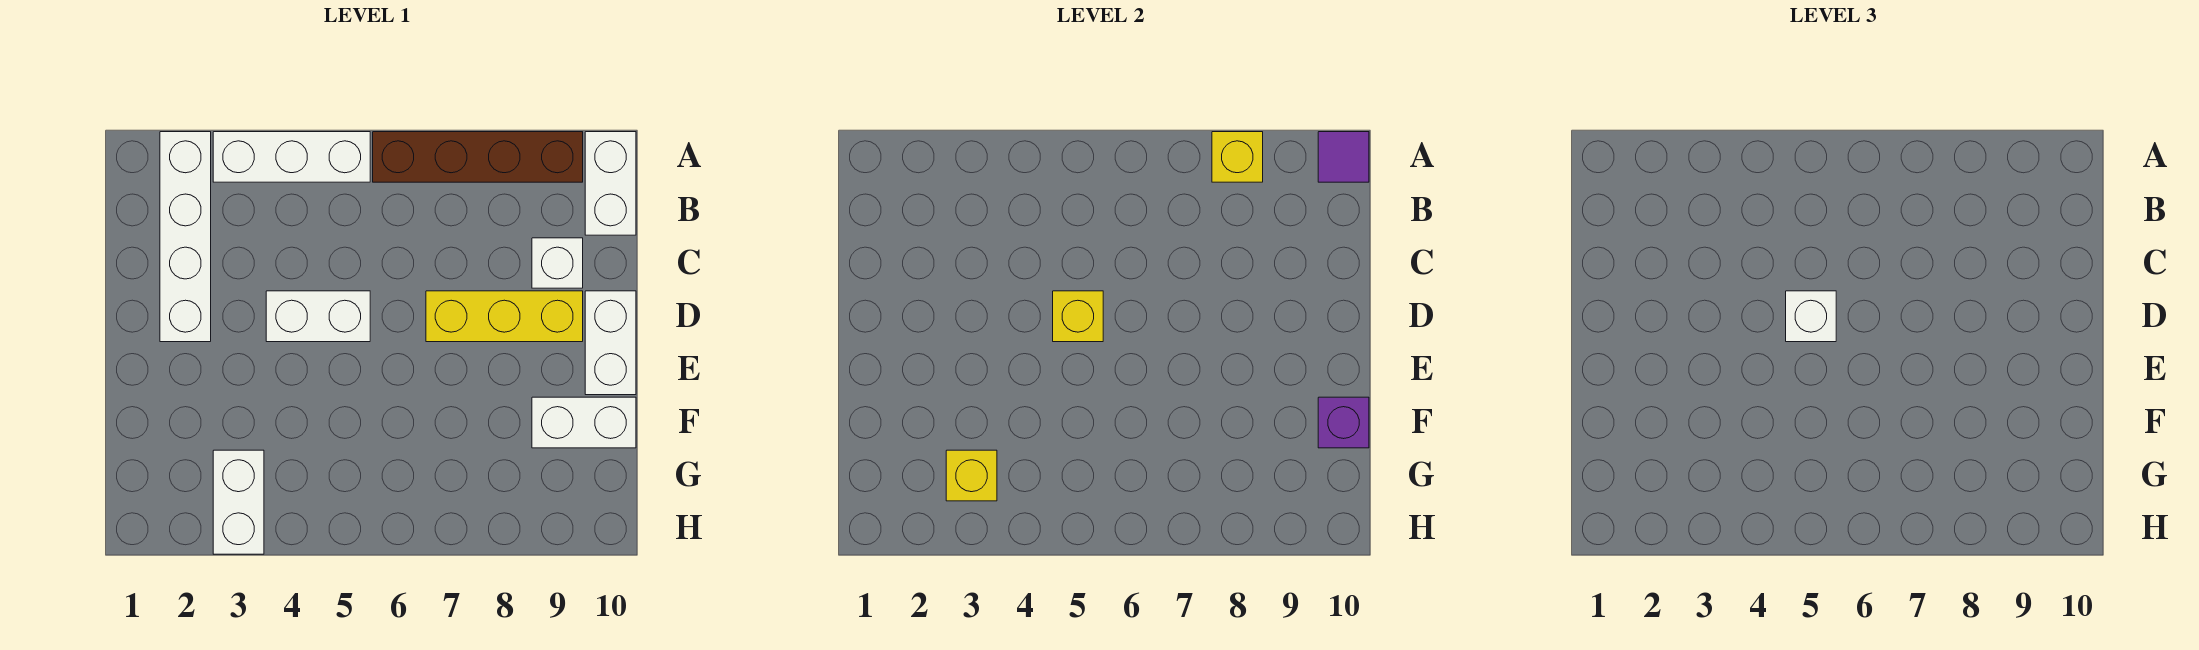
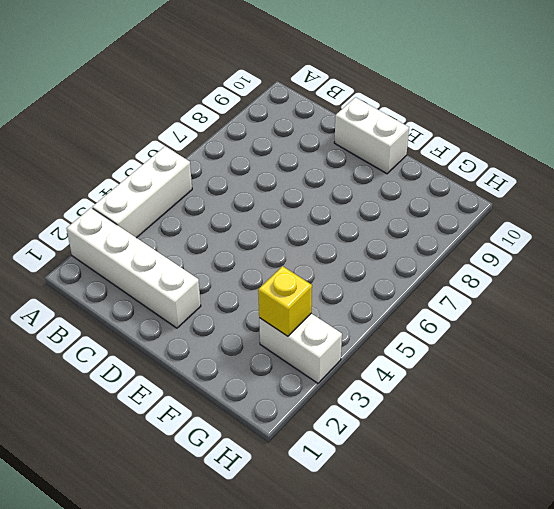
none -> brown 1x4 brick [373,132,583,182]
none -> white 1x2 brick [585,132,636,235]
none -> white 1x1 brick [532,238,583,288]

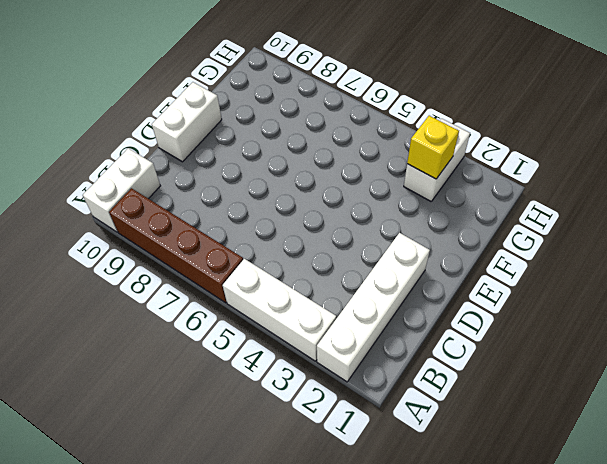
none -> white 1x1 brick [532,238,583,288]
none -> white 1x2 brick [266,291,370,342]
none -> yellow 1x3 brick [426,291,583,342]

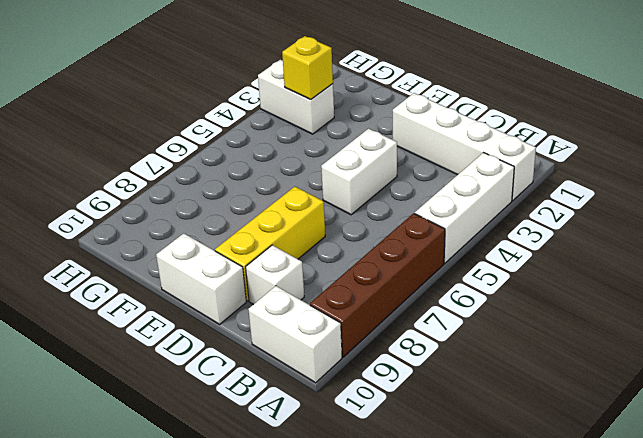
none -> white 1x2 brick [532,397,636,448]
none -> yellow 1x1 brick [1212,132,1263,182]
none -> purple 1x1 tile [1318,132,1369,182]

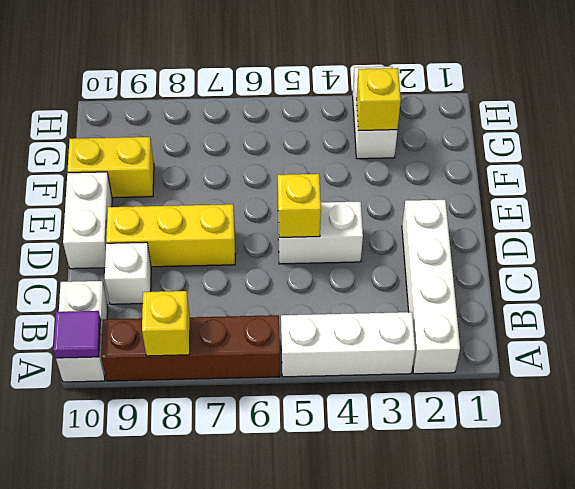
yellow 1x2 brick [67,137,154,198] -> white 1x2 brick [532,397,636,448]
none -> purple 1x1 brick [1318,397,1369,448]
none -> white 1x1 brick [1786,291,1836,342]

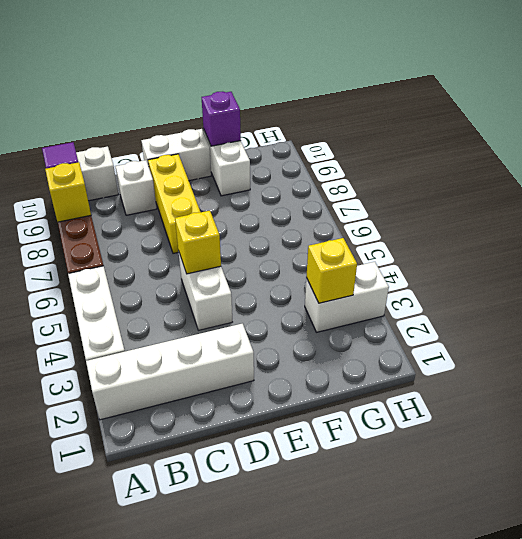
none -> white 1x1 brick [1786,291,1836,342]

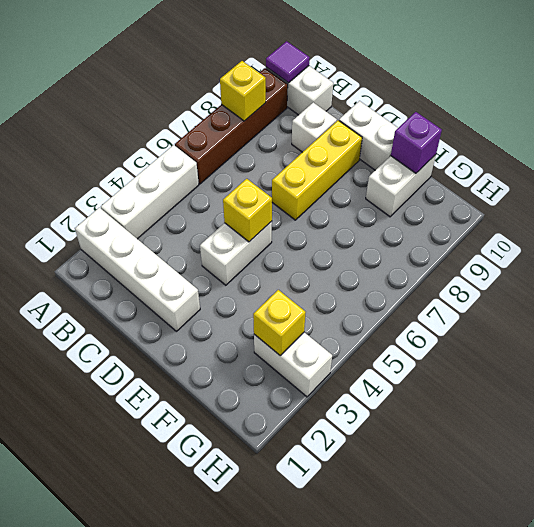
none -> white 1x1 brick [1786,291,1836,342]

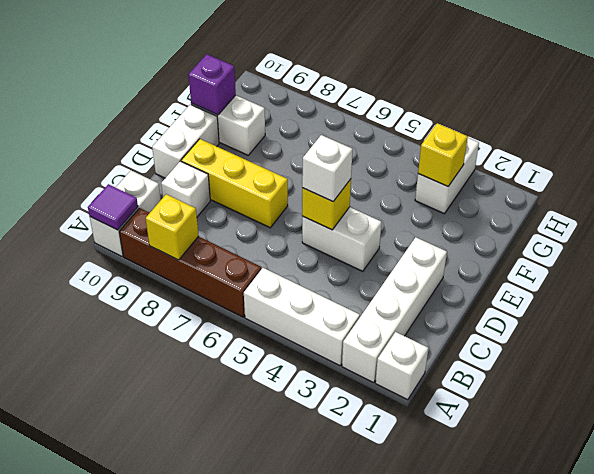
white 1x1 brick [375,332,428,400] -> none

